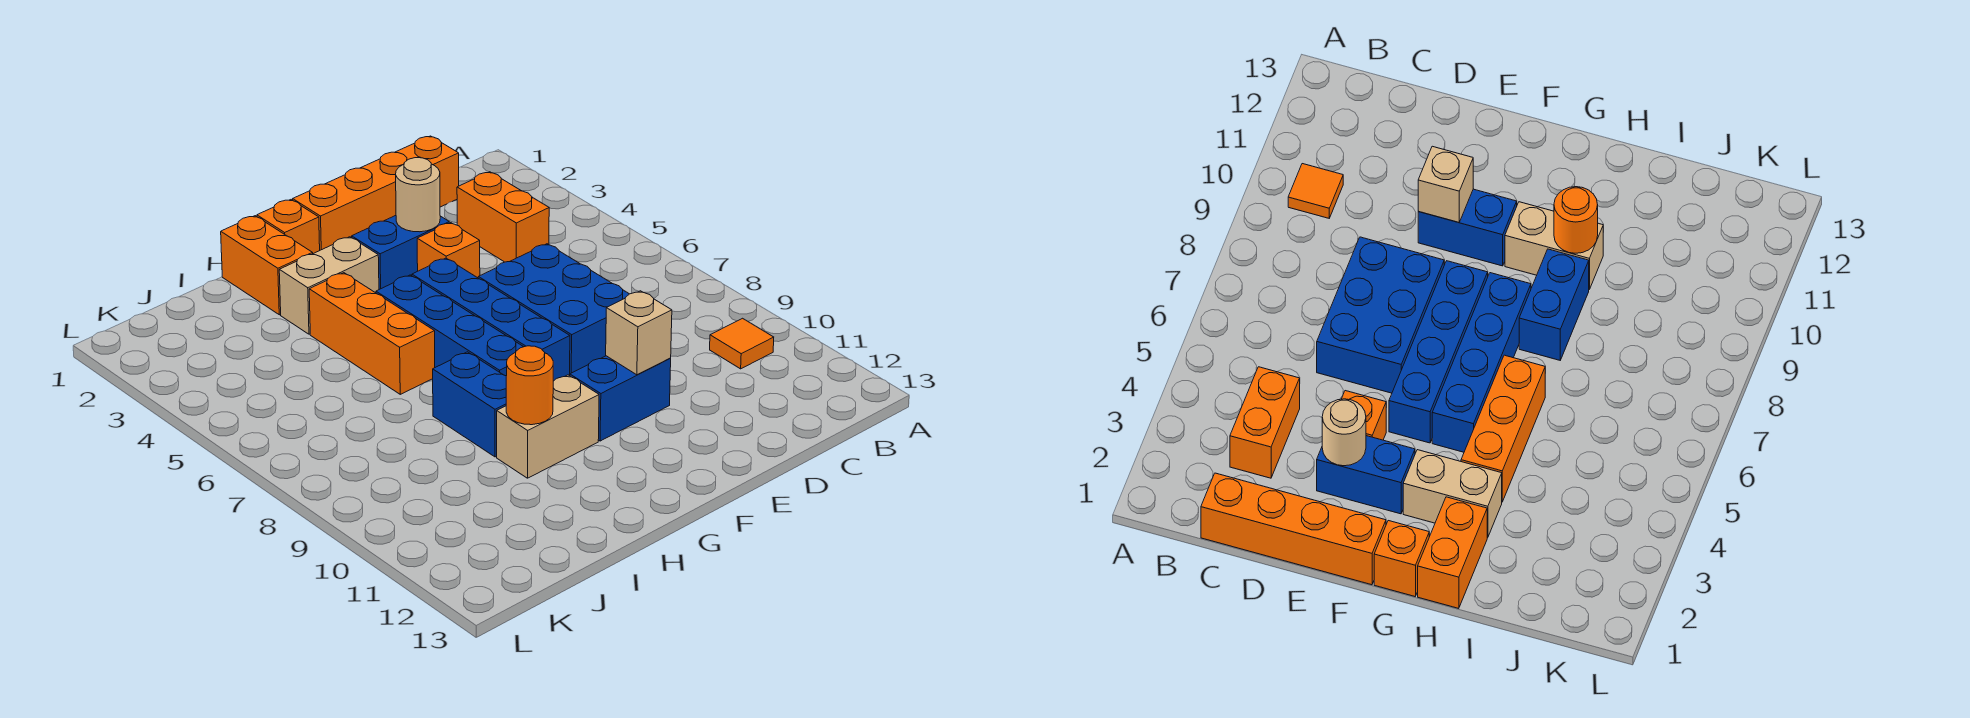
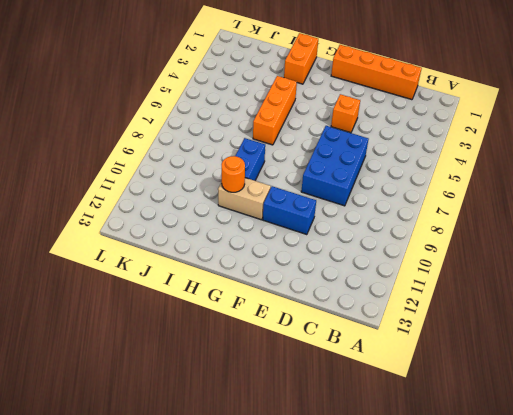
none -> orange 1x1 tile [710,318,774,369]
none -> orange 1x2 brick [457,172,549,262]
none -> blue 1x2 brick [352,216,449,289]

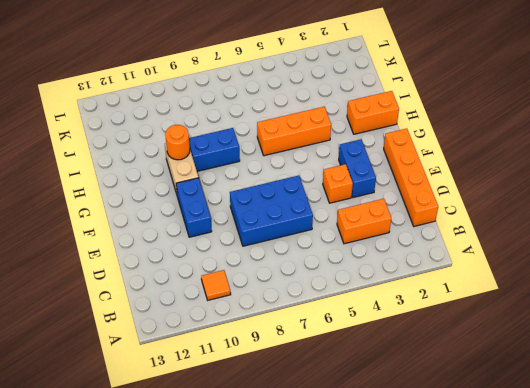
none -> blue 1x4 brick [412,258,570,381]
none -> orange 1x1 brick [257,200,320,254]
none -> tan 1x2 brick [279,237,379,334]

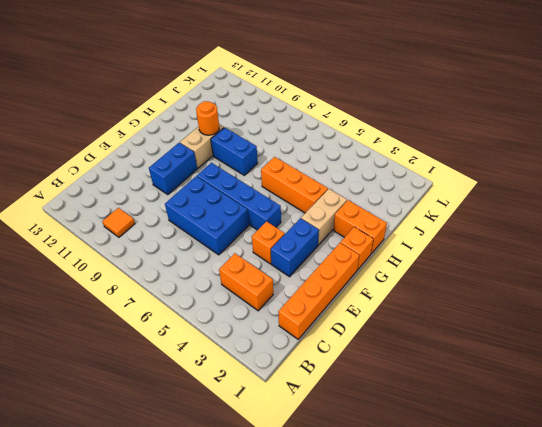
none -> blue 1x4 brick [376,275,523,376]
none -> tan 1x1 round brick [396,158,440,232]
none -> tan 1x1 brick [606,291,672,375]

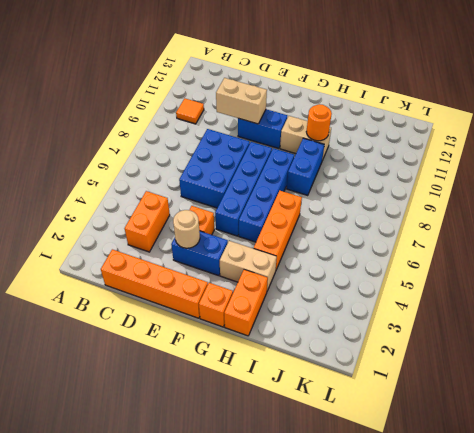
tan 1x2 brick [216,78,267,124] -> tan 1x1 brick [606,291,672,375]

